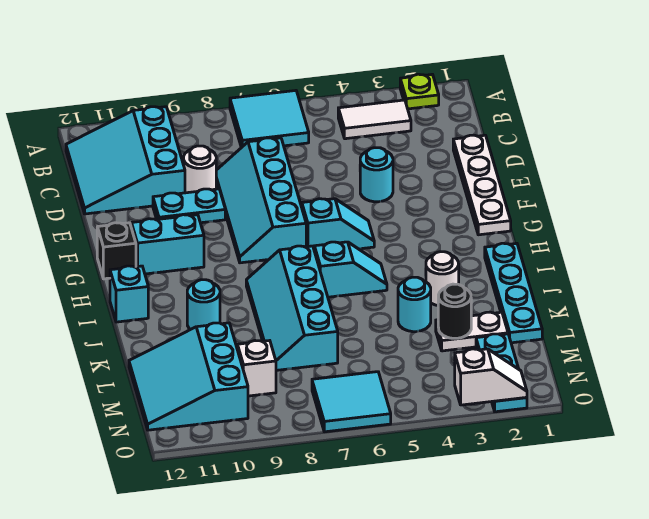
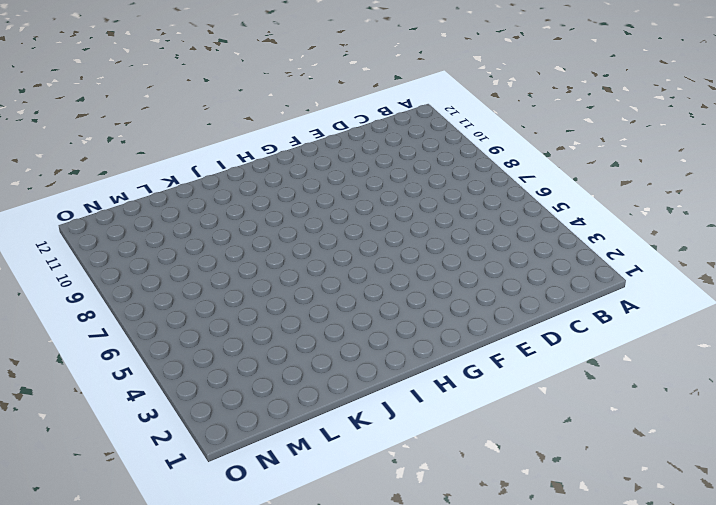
none -> lime 1x1 plate [400,74,439,109]
none -> cyan 2x2 tile [230,91,309,148]
none -> white 1x2 tile [338,100,411,139]

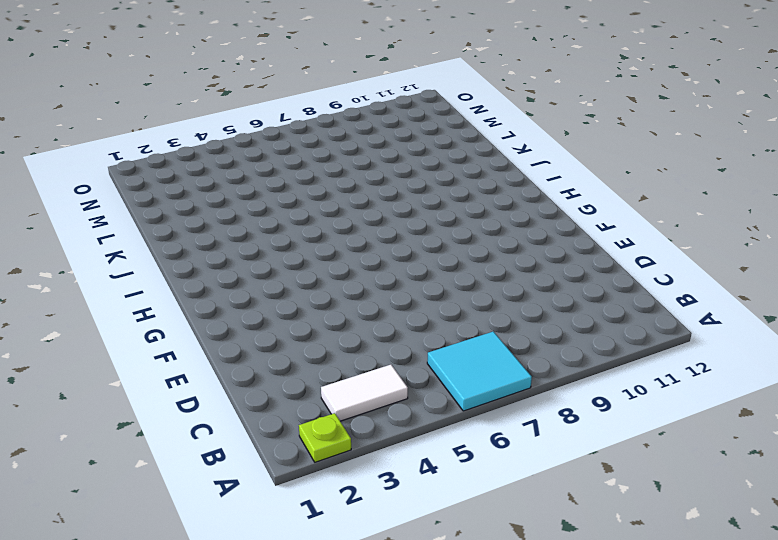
none -> cyan 3x3 slope [66,107,185,214]
none -> white 1x4 plate [453,135,511,235]
none -> cyan 2x4 slope [216,138,306,263]

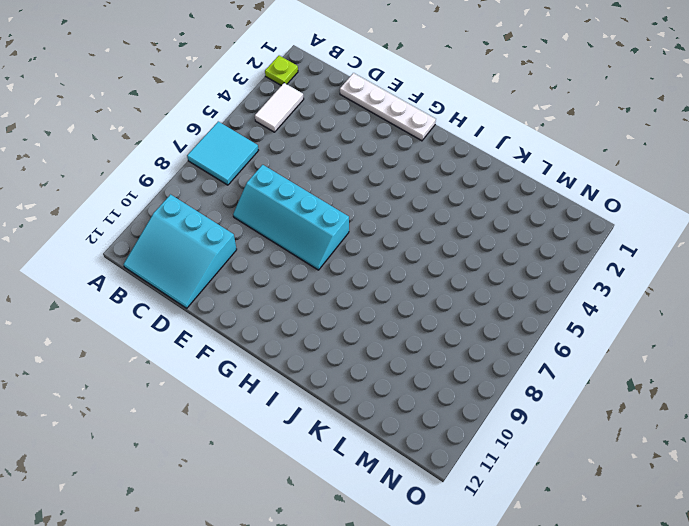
none -> white 1x1 round brick [183,146,216,193]
none -> cyan 1x1 round brick [360,148,393,202]
none -> cyan 1x2 plate [153,189,225,223]

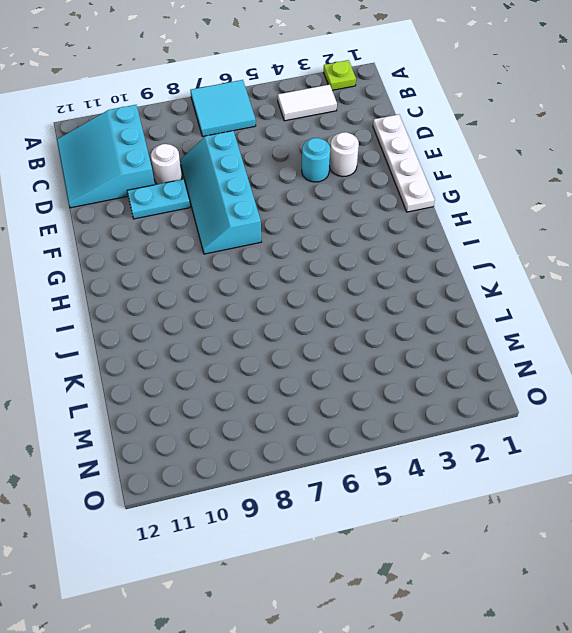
white 1x1 round brick [330,132,359,177] -> white 1x1 round brick moved to [426,252,459,305]
none -> cyan 1x2 slope [302,199,374,249]
none -> cyan 1x2 brick [132,215,204,274]
none -> black 1x1 brick [97,223,136,279]

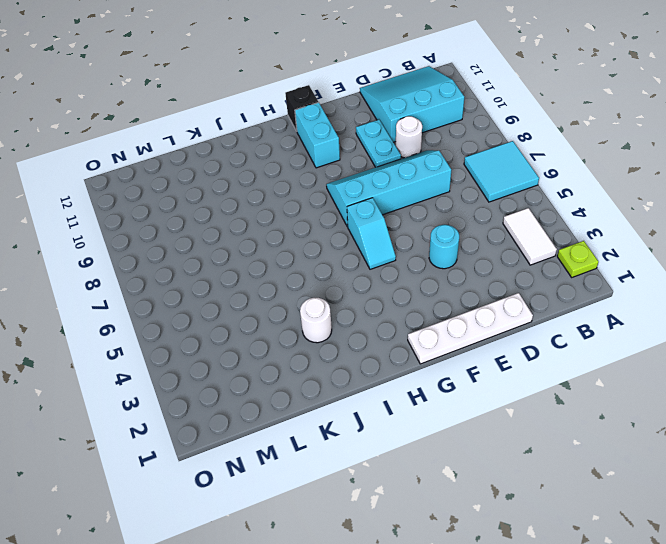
none -> cyan 1x4 plate [485,243,542,343]
none -> cyan 1x2 slope [314,242,387,297]
none -> cyan 2x4 slope [246,246,338,370]

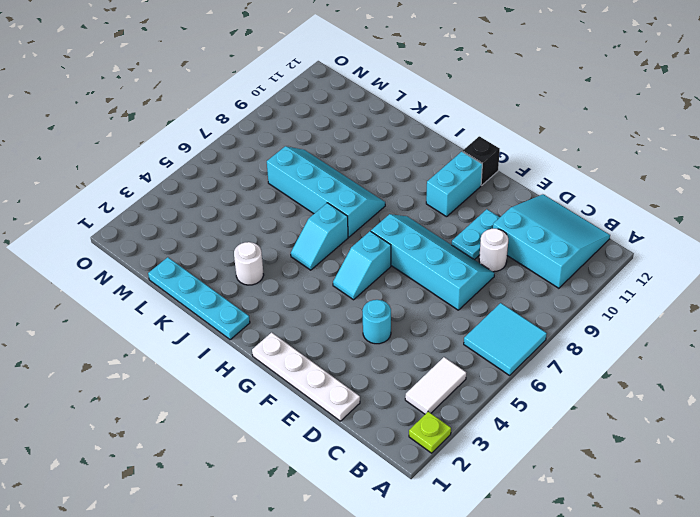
none -> cyan 1x1 brick [110,266,148,322]
none -> cyan 1x1 round brick [187,280,220,330]
none -> cyan 1x1 round brick [398,277,431,332]

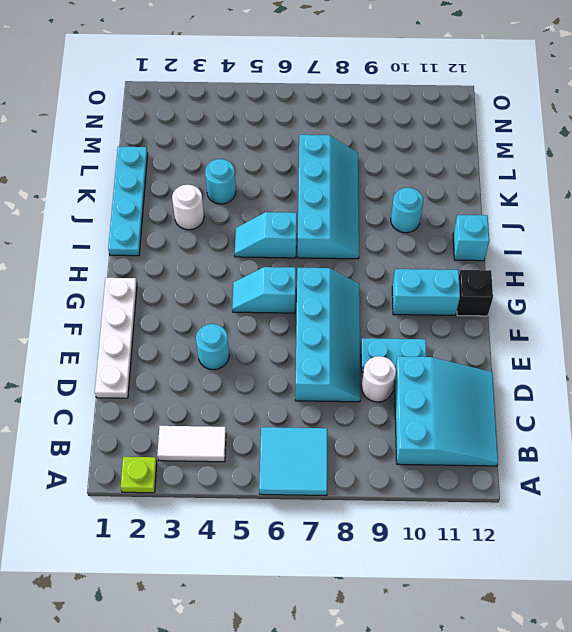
none -> white 1x2 plate [436,312,508,351]
none -> cyan 3x3 slope [129,323,248,430]
none -> cyan 1x3 plate [476,334,527,412]

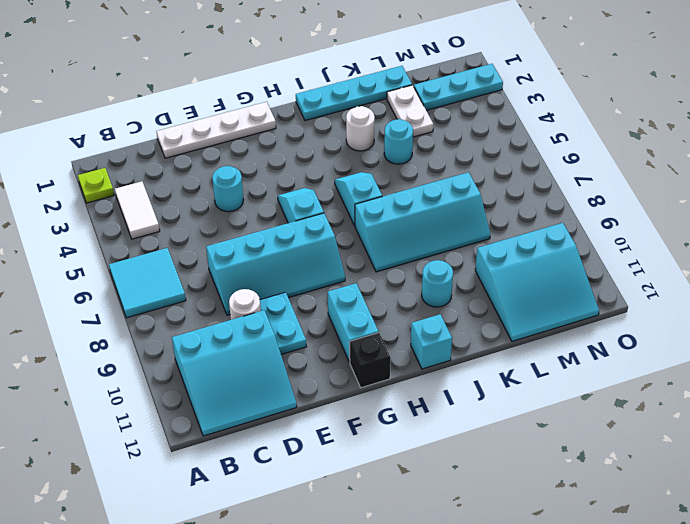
none -> white 1x1 brick [237,340,276,396]
none -> cyan 2x2 tile [312,372,391,432]
none -> black 1x1 round brick [438,284,471,338]

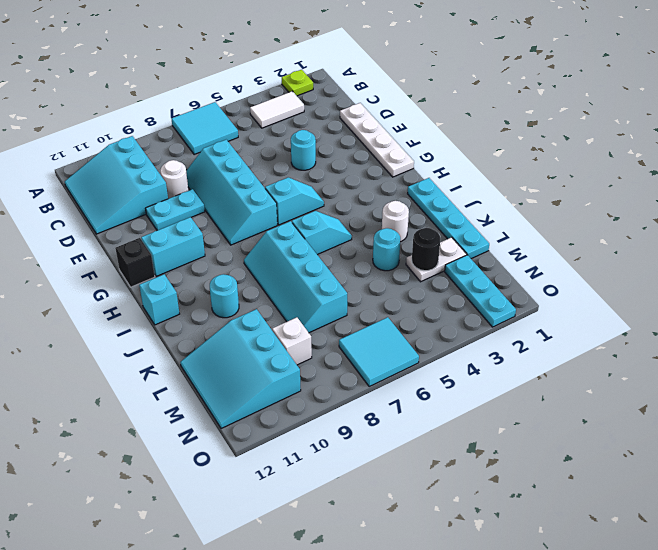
none -> white 1x2 slope [455,349,527,405]

